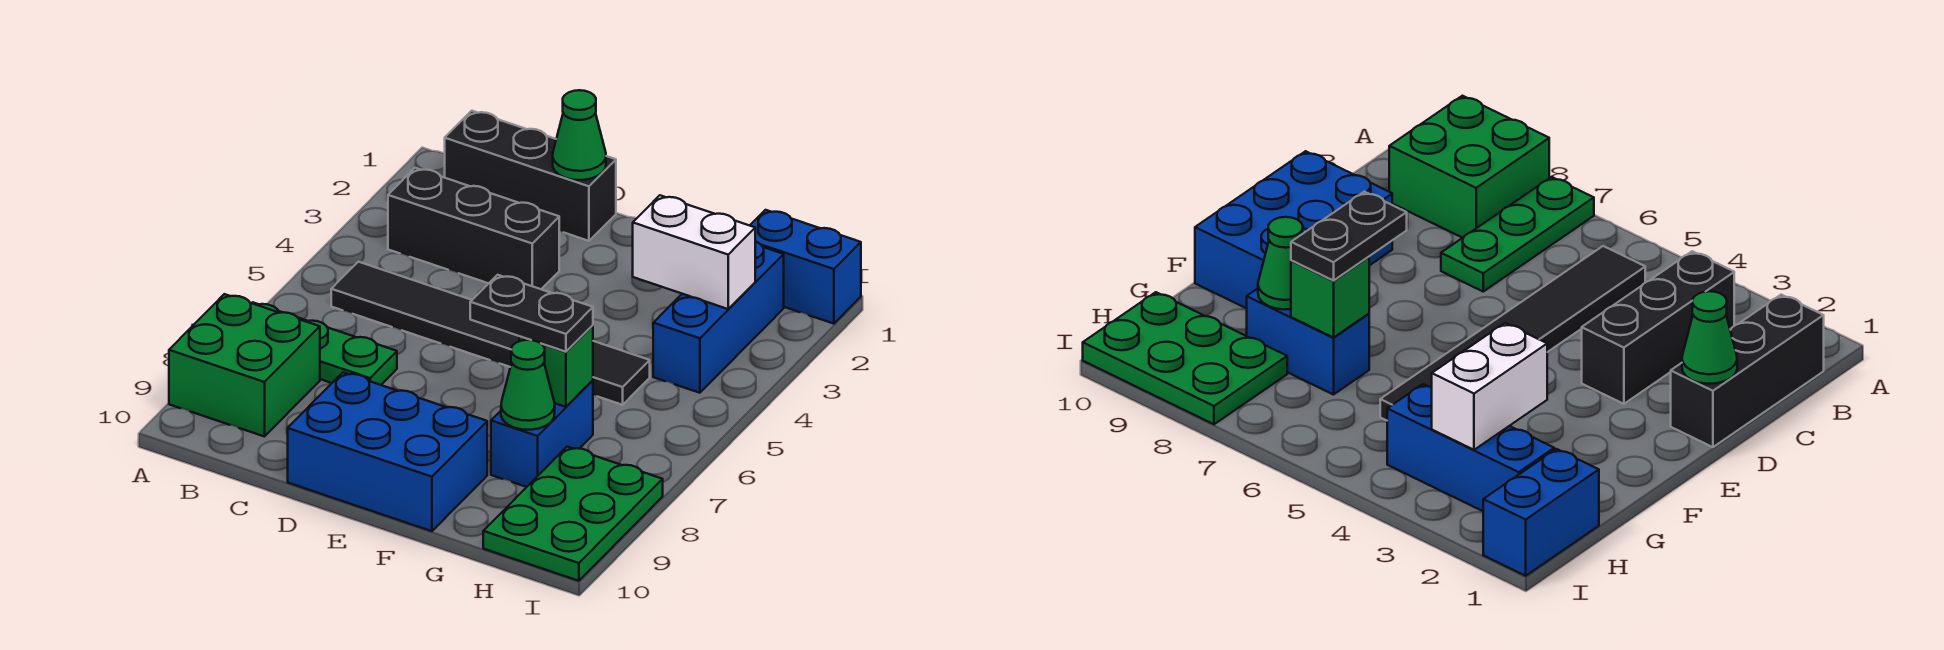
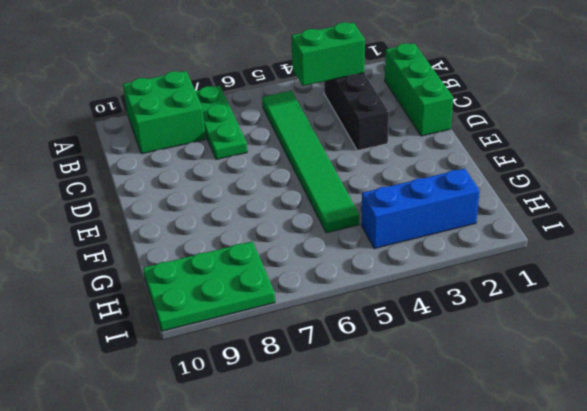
green 1x3 brick [385,43,453,136] -> black 1x3 brick [445,111,616,241]
green 1x2 brick [291,22,365,86] -> none
green 1x6 tile [262,91,359,233] -> black 1x6 tile [331,262,650,405]
none -> blue 2x3 brick [288,372,487,531]
none -> blue 1x2 brick [491,380,593,487]
none -> blue 1x2 brick [750,210,861,324]

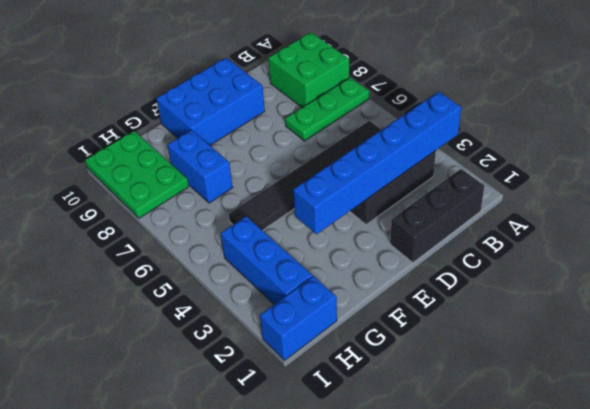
blue 1x6 brick [293,92,461,234] -> none
none -> green 1x1 cone [553,90,606,180]
none -> white 1x2 brick [632,195,755,309]
none -> green 1x1 brick [519,325,593,407]

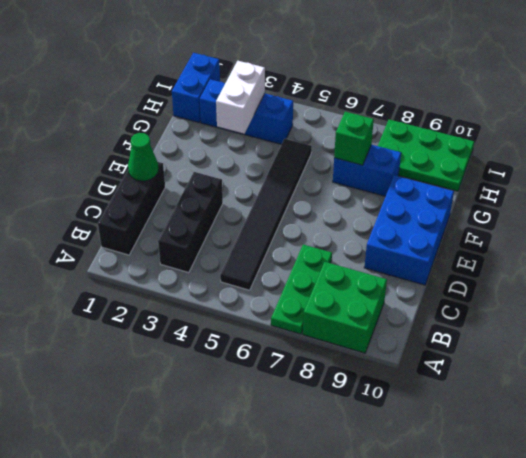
none -> green 1x1 cone [501,340,555,430]
none -> black 1x2 plate [470,275,593,352]

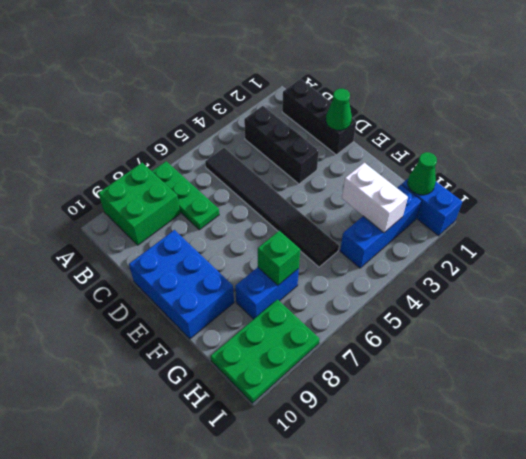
green 1x1 cone [408,152,437,195] -> green 1x1 cone moved to [501,340,555,430]
none -> black 1x2 plate [470,275,593,352]

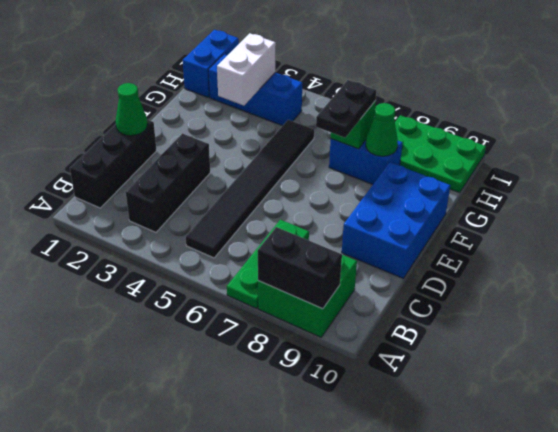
black 1x2 brick [258,227,342,309] -> none

